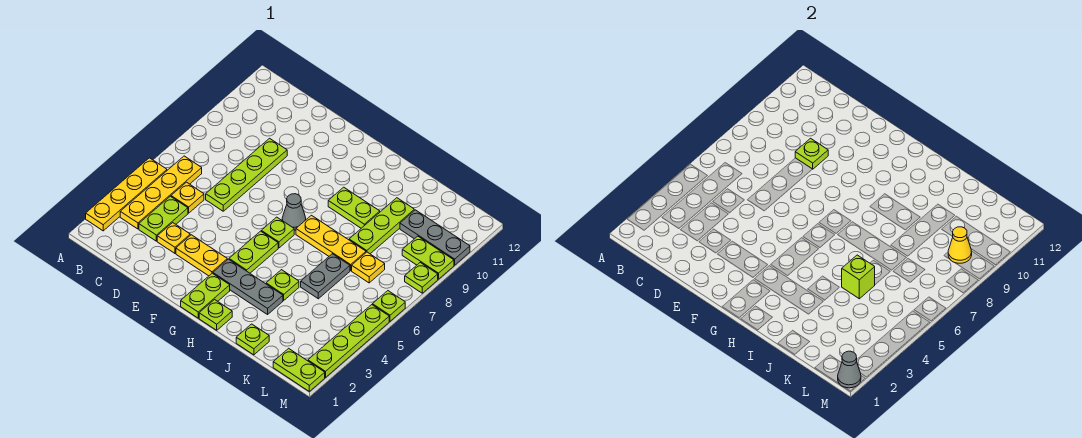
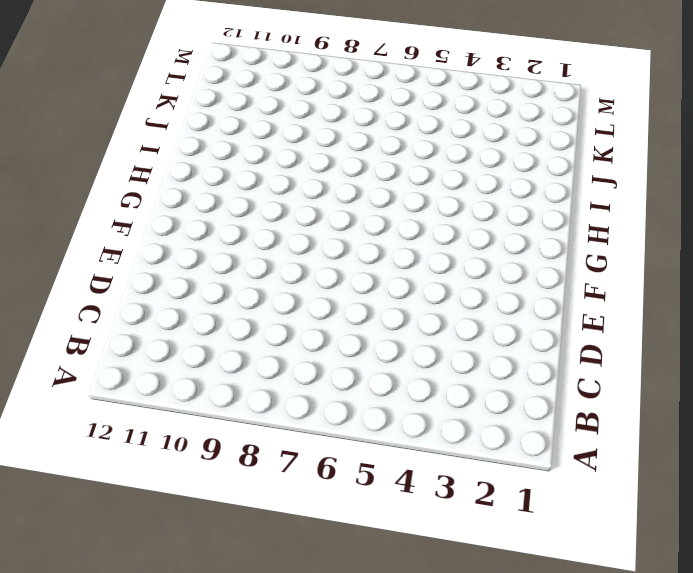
none -> yellow 1x4 plate [86,158,167,231]
none -> yellow 1x4 plate [120,156,202,229]
none -> lime 1x2 plate [139,196,188,241]
none -> yellow 1x1 plate [171,182,204,213]

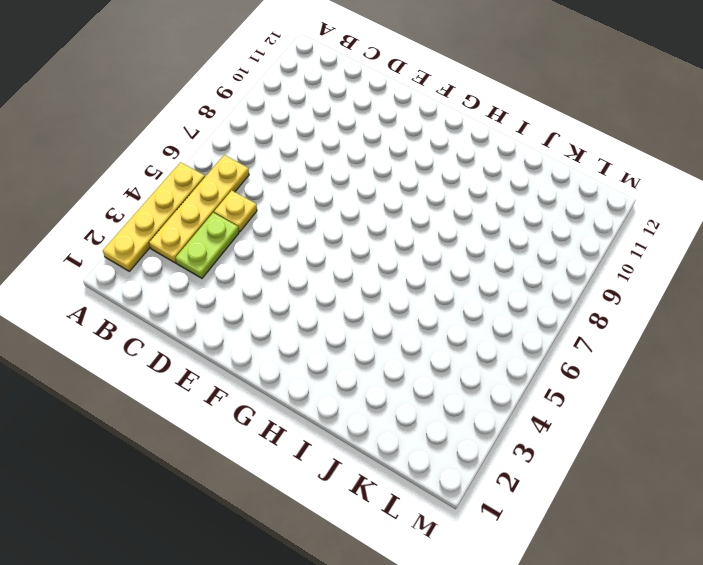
none -> yellow 1x1 plate [157,223,190,253]
none -> lime 1x4 plate [206,138,287,211]
none -> yellow 1x2 plate [176,235,227,276]
none -> lime 1x2 plate [181,273,230,318]

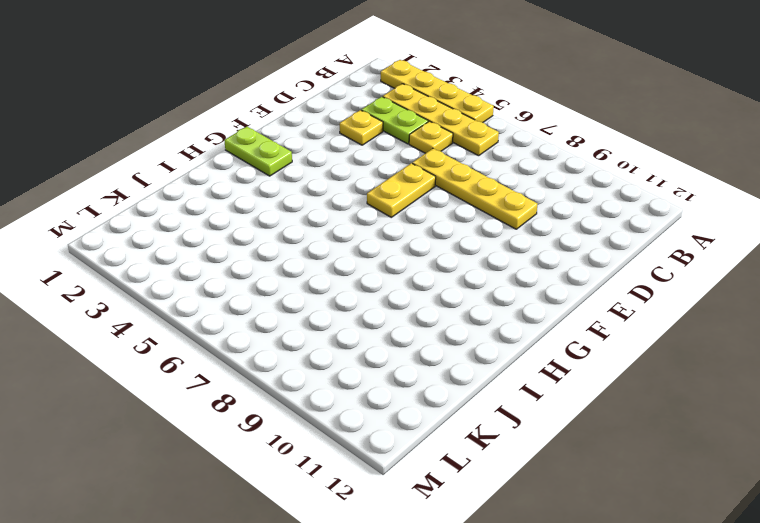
yellow 1x4 plate [412,149,538,229] -> lime 1x4 plate [206,138,287,211]
yellow 1x2 plate [367,163,436,217] -> yellow 1x2 plate moved to [176,235,227,276]
none -> grey 1x3 plate [213,259,283,314]
none -> lime 1x2 plate [229,231,278,273]
none -> lime 1x1 plate [261,217,294,248]
none -> grey 1x1 cone [282,194,306,230]

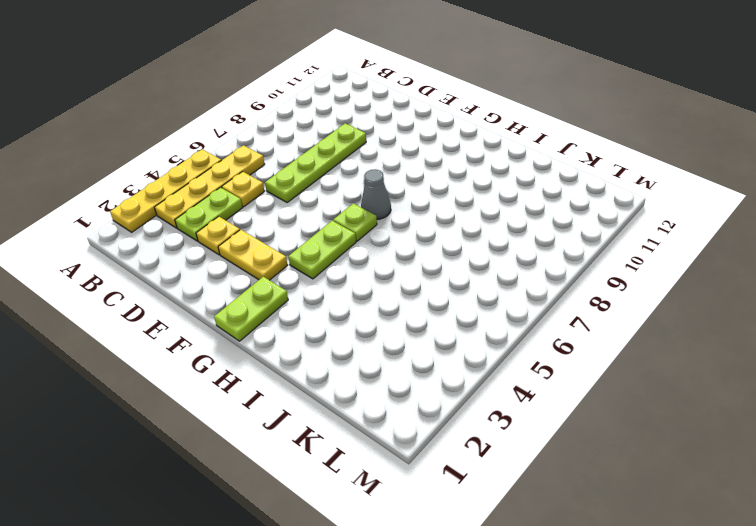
none -> grey 1x3 plate [213,259,283,314]
none -> lime 1x1 plate [199,300,232,330]
none -> yellow 1x3 plate [296,215,366,271]
none -> lime 1x2 plate [328,187,380,228]

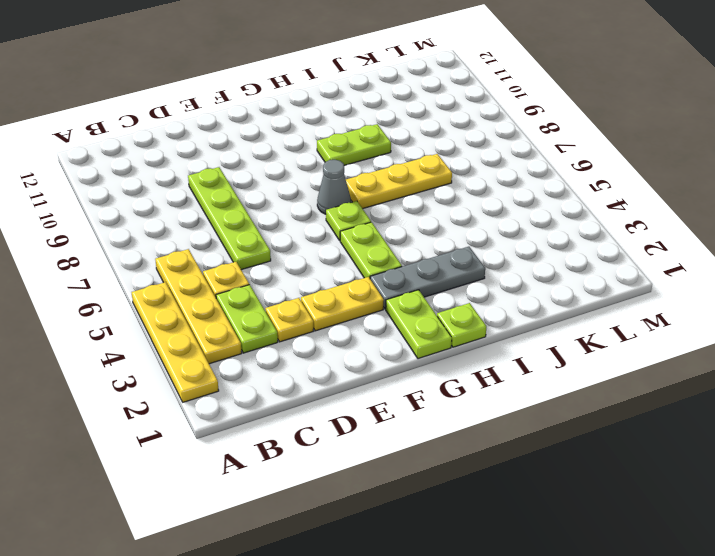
none -> lime 1x1 plate [266,270,299,300]
none -> lime 1x1 plate [236,324,269,355]
none -> grey 1x2 plate [301,254,350,299]
none -> lime 1x3 plate [349,198,414,254]

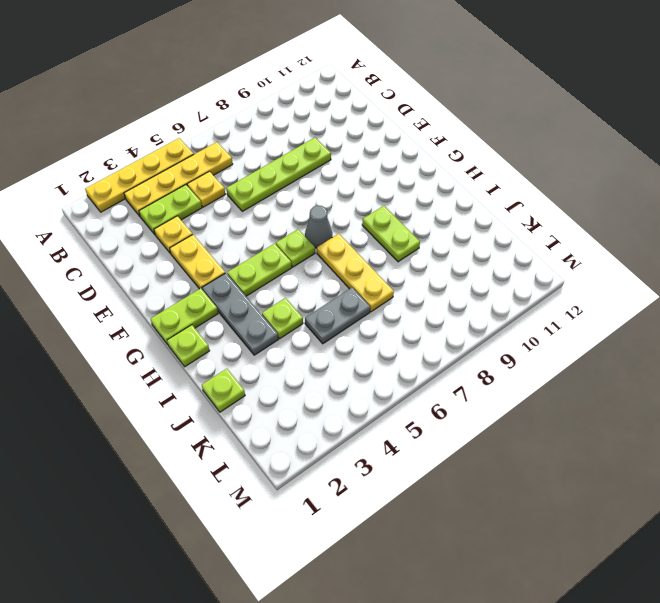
none -> lime 1x3 plate [349,198,414,254]
none -> yellow 1x1 plate [352,252,385,283]
none -> grey 1x3 plate [400,210,470,265]
none -> lime 1x2 plate [273,348,325,391]

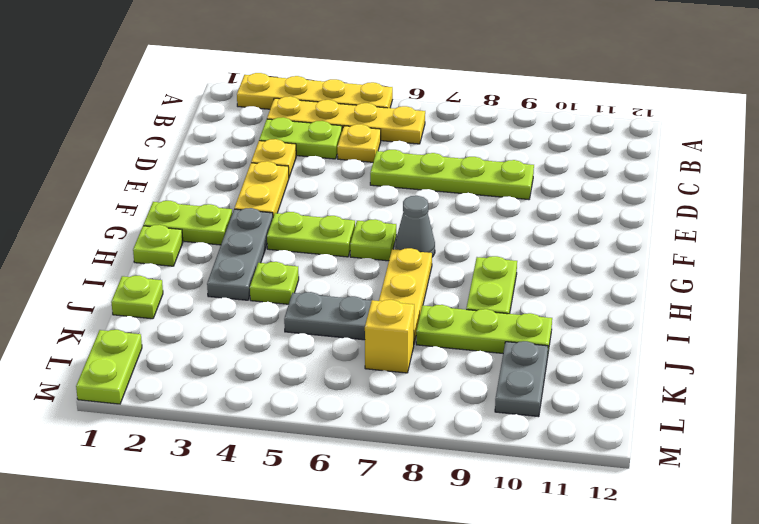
yellow 1x1 brick [365,300,414,373] -> yellow 1x1 plate [352,252,385,283]
grey 1x2 plate [495,341,548,417] -> grey 1x3 plate [400,210,470,265]
none -> lime 1x2 plate [402,236,454,279]
none -> lime 1x4 plate [308,305,389,377]
none -> lime 1x1 plate [373,291,405,321]
none -> lime 1x1 plate [405,263,438,293]

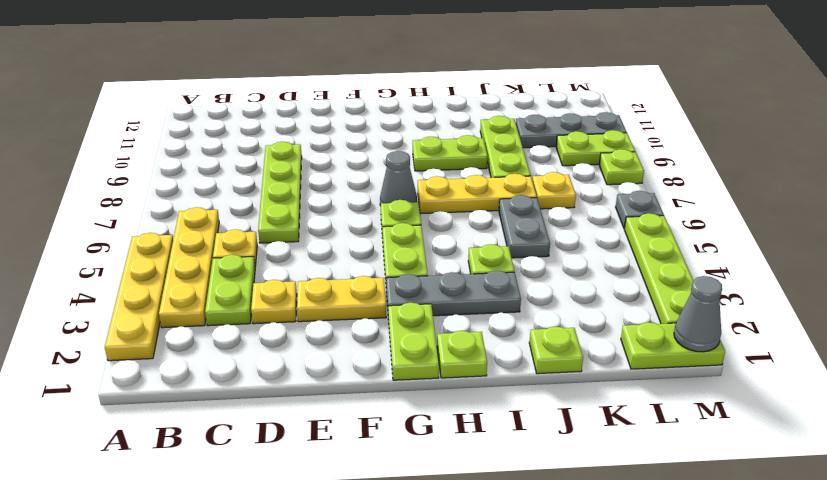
grey 1x1 plate [616,191,664,229] -> lime 1x1 plate [373,291,405,321]
none -> lime 1x1 plate [795,138,828,169]
none -> lime 1x1 brick [842,255,875,299]
none -> yellow 1x1 cone [948,227,972,263]

